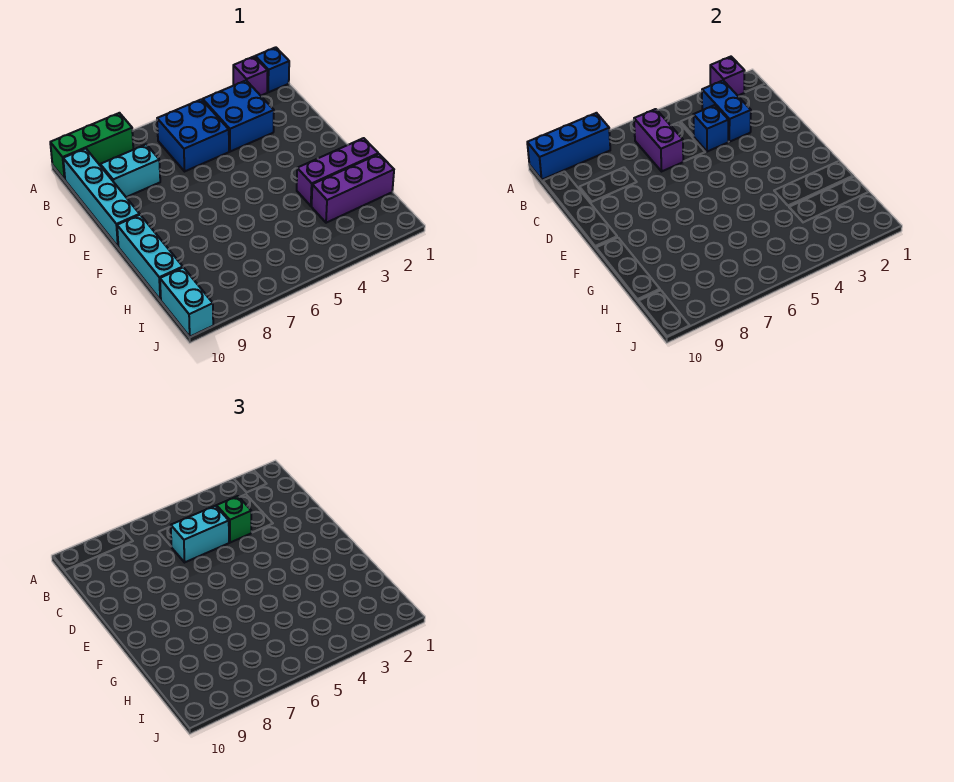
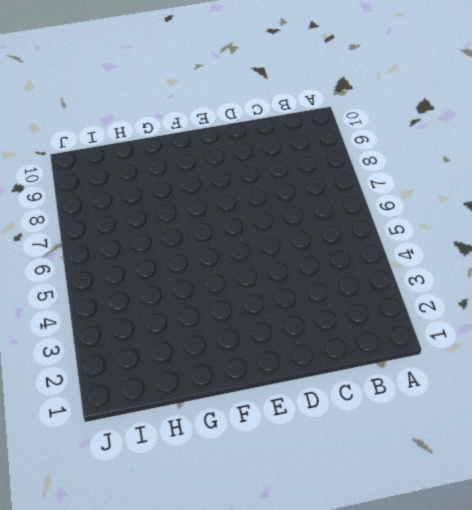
none -> blue 1x1 brick [255,47,289,92]
none -> purple 1x1 brick [233,57,268,96]
none -> green 1x3 brick [50,113,133,179]

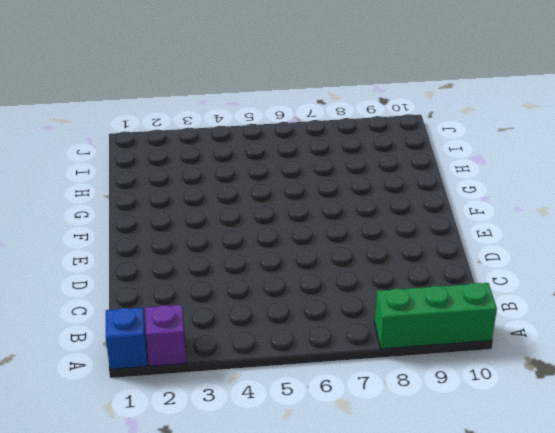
none -> blue 2x2 brick [203,81,274,152]
none -> blue 2x2 brick [157,99,229,171]
none -> cyan 1x4 brick [63,148,140,246]

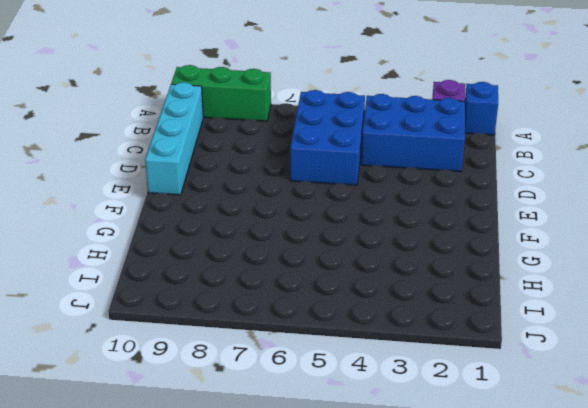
blue 2x3 brick [361,94,465,172] -> blue 2x2 brick [203,81,274,152]
blue 2x3 brick [290,90,365,185] -> blue 2x2 brick [157,99,229,171]
none -> cyan 1x2 brick [100,144,160,197]
none -> cyan 1x3 brick [117,215,183,300]
none -> purple 1x3 brick [297,138,378,206]

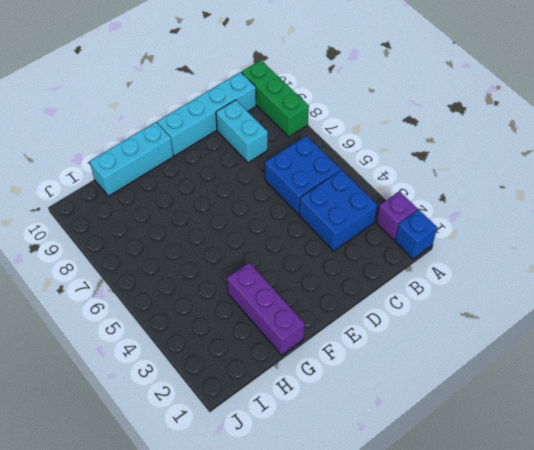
none -> purple 1x3 brick [312,154,394,223]
none -> cyan 1x2 brick [160,268,213,337]
none -> purple 1x1 brick [710,57,745,96]

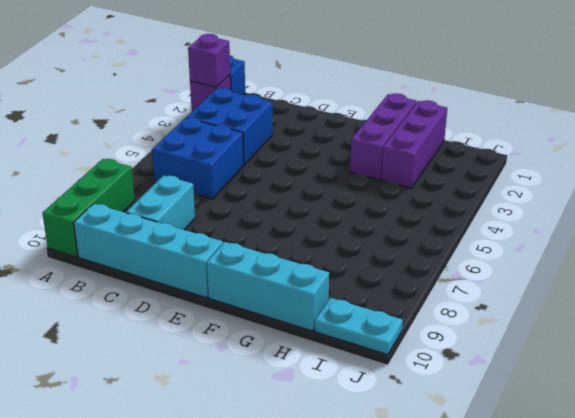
cyan 1x2 plate [315,298,403,355] -> cyan 1x2 brick [160,268,213,337]
none -> blue 1x3 brick [527,113,610,180]
none -> blue 1x2 brick [702,81,751,142]
none -> purple 1x2 brick [634,109,683,171]

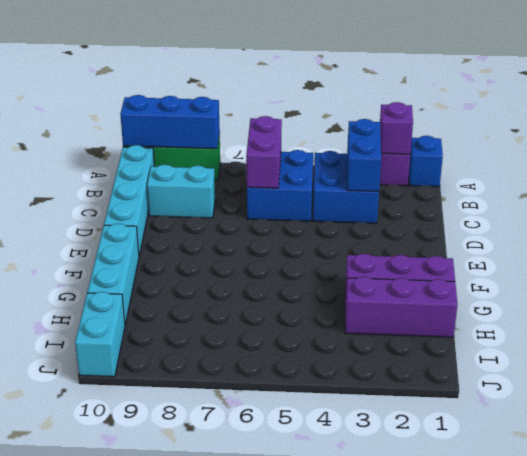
none -> blue 1x1 brick [694,105,728,152]
none -> green 1x1 brick [217,496,251,543]
none -> cyan 1x2 brick [171,506,229,562]

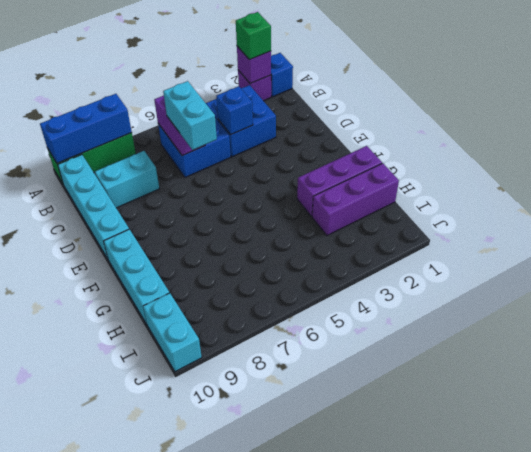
green 1x1 brick [236,12,271,60] -> green 1x1 brick moved to [217,496,251,543]
cyan 1x2 brick [163,81,217,150] -> cyan 1x2 brick turned to [171,506,229,562]
none -> blue 1x2 brick [702,81,751,142]

